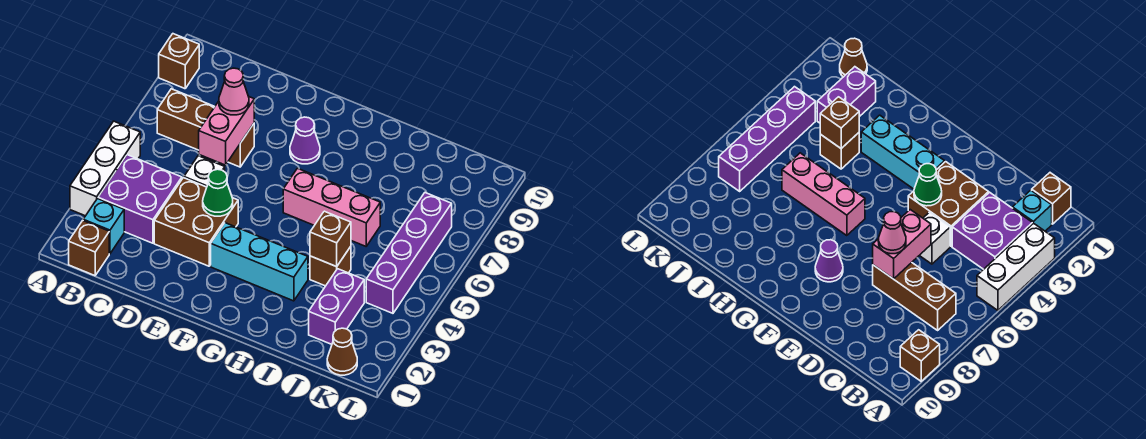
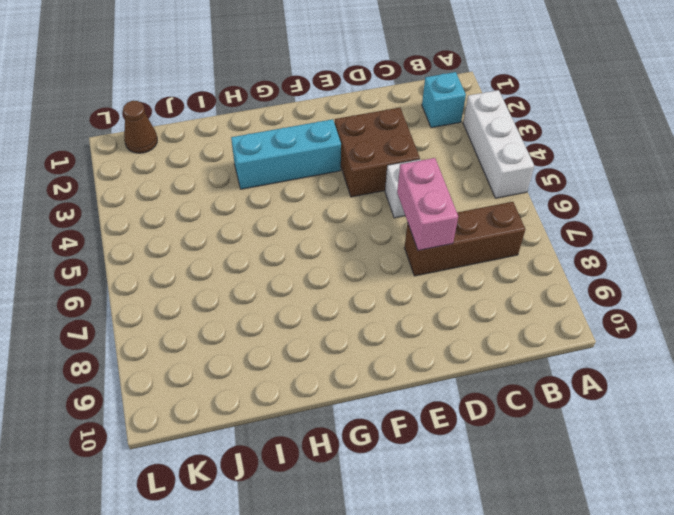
none -> brown 1x1 brick [159,34,199,89]
none -> brown 1x1 brick [69,221,109,276]
none -> purple 2x2 brick [98,155,182,243]

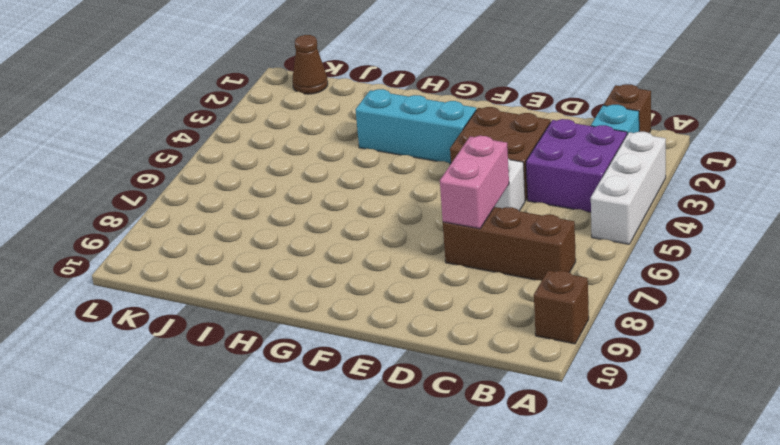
none -> purple 1x1 cone [290,117,320,164]
none -> pink 1x3 brick [283,168,380,246]
none -> brown 1x1 brick [310,246,351,286]

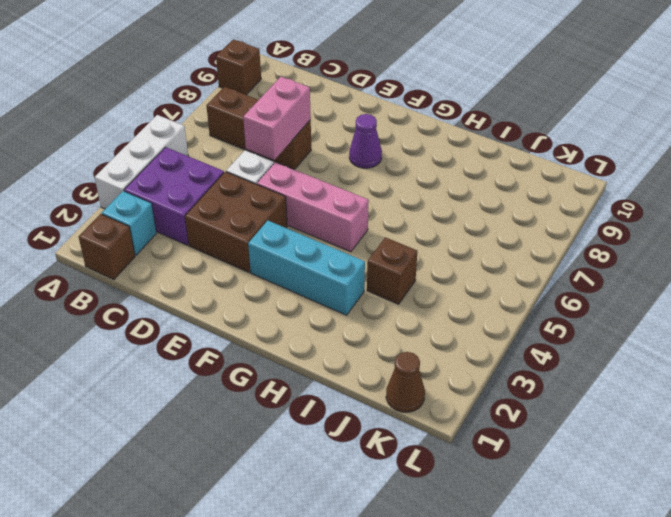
pink 1x3 brick [257,162,369,252] -> pink 1x3 brick moved to [283,168,380,246]
none -> purple 1x2 brick [309,269,364,344]
none -> purple 1x4 brick [366,193,452,313]
none -> green 1x1 cone [203,169,233,216]

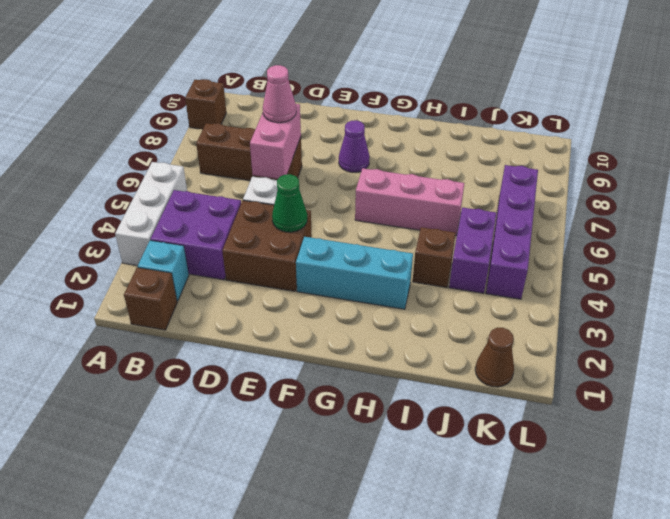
purple 1x2 brick [449,207,496,293] -> purple 1x2 brick moved to [309,269,364,344]
none -> brown 1x1 brick [310,211,351,267]

